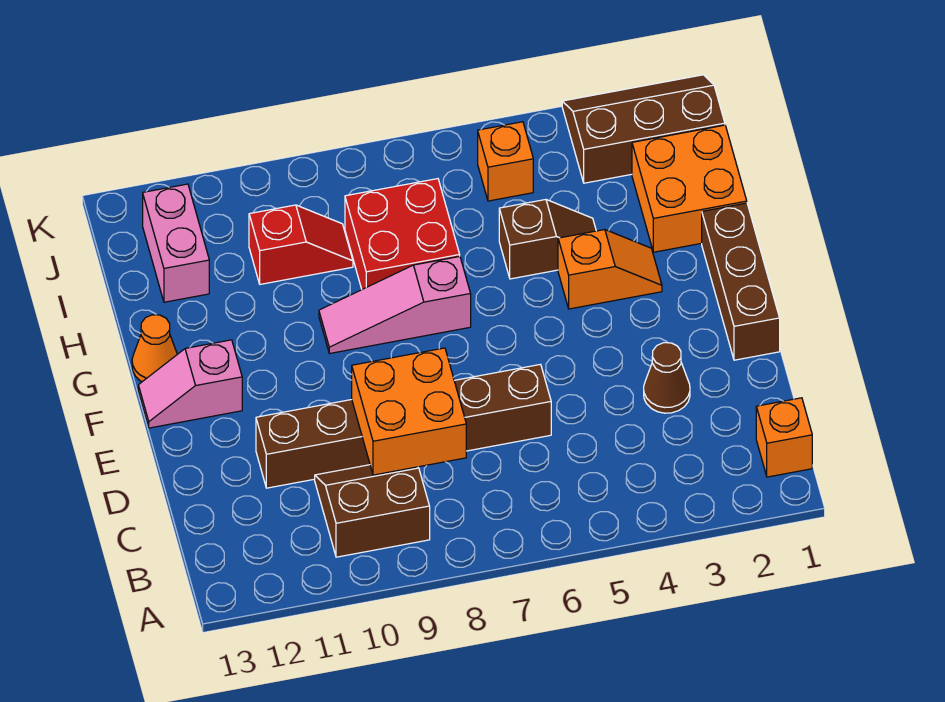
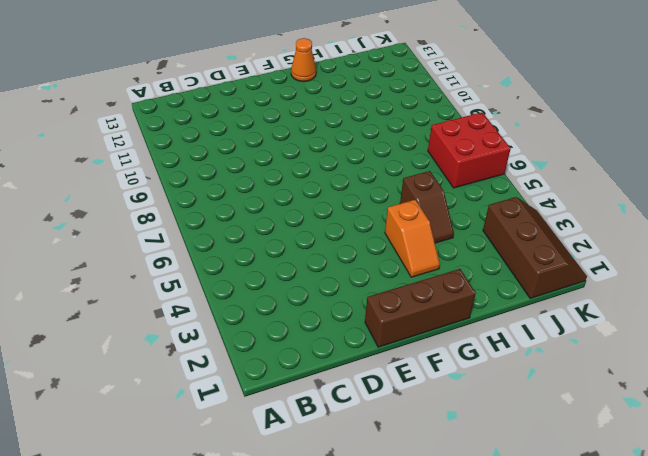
red 2x2 brick [428,112,511,188] -> red 2x2 brick moved to [345,179,460,289]
none -> orange 1x1 brick [756,398,812,477]
none -> brown 2x2 slope [315,465,430,557]
none -> brown 1x1 cone [644,343,690,413]

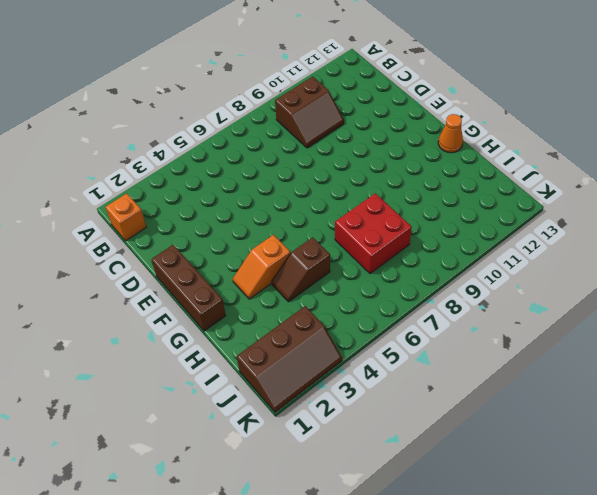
none -> brown 1x1 cone [644,343,690,413]
none -> brown 1x6 brick [256,364,551,488]
none -> pink 1x2 slope [138,340,242,428]

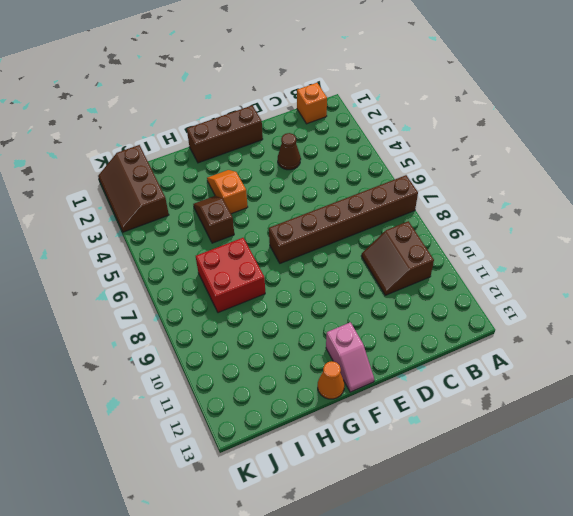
brown 1x6 brick [269,175,418,263] -> brown 1x6 brick turned to [256,364,551,488]
none -> pink 1x3 slope [319,257,471,354]
none -> orange 2x2 brick [632,125,747,252]
none -> red 1x2 slope [249,205,353,284]

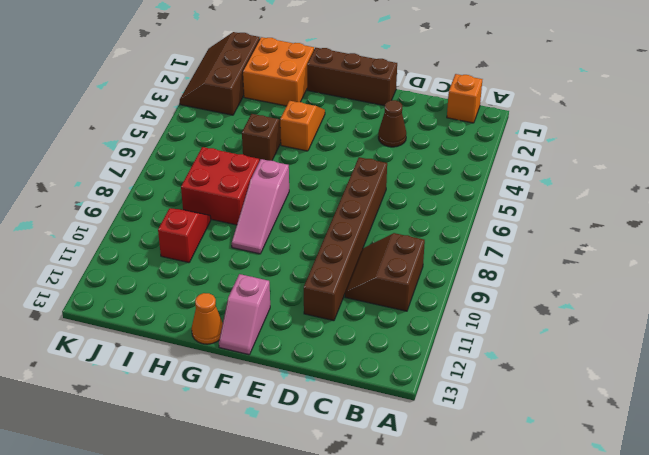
none -> pink 1x2 brick [143,184,209,302]
none -> orange 1x1 brick [478,122,533,201]
none -> orange 2x2 brick [352,348,466,475]

